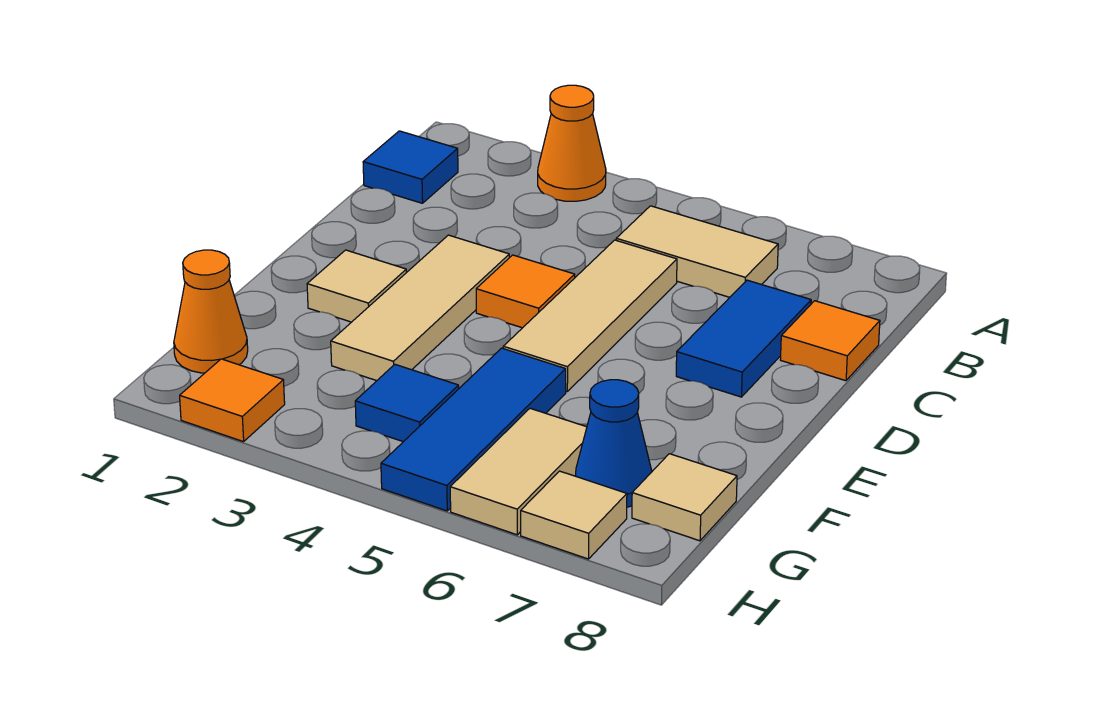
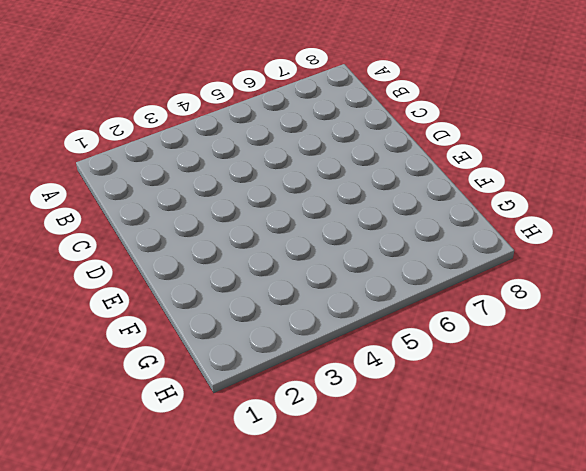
none -> orange 1x1 cone [538,85,606,201]
none -> blue 1x1 tile [363,131,458,203]
none -> tan 1x2 tile [616,206,778,297]

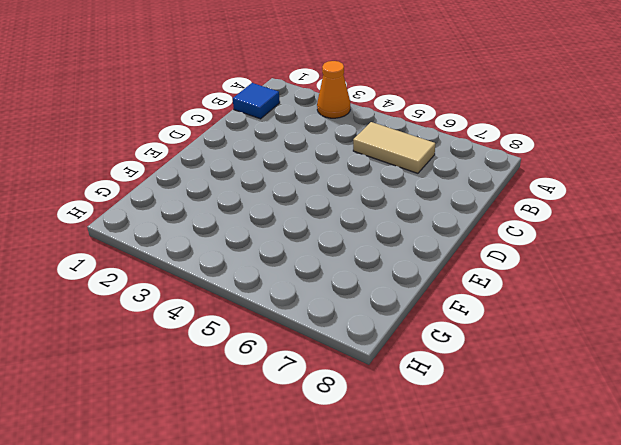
none -> tan 1x3 tile [503,240,677,391]
none -> blue 1x2 tile [676,280,811,397]
none -> orange 1x1 tile [780,301,880,381]

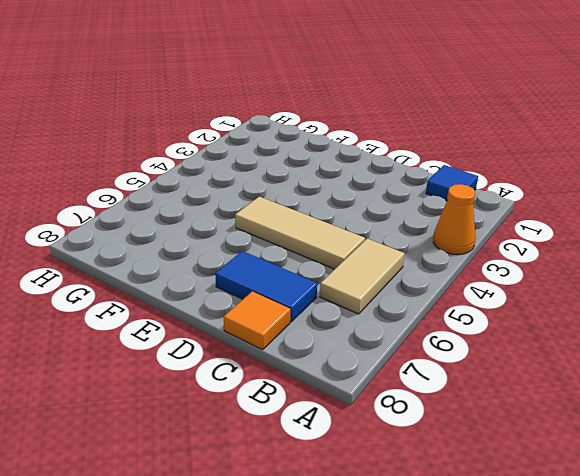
none -> tan 1x3 tile [331,235,509,381]
none -> orange 1x1 tile [476,255,575,328]
none -> tan 1x1 tile [307,250,406,322]

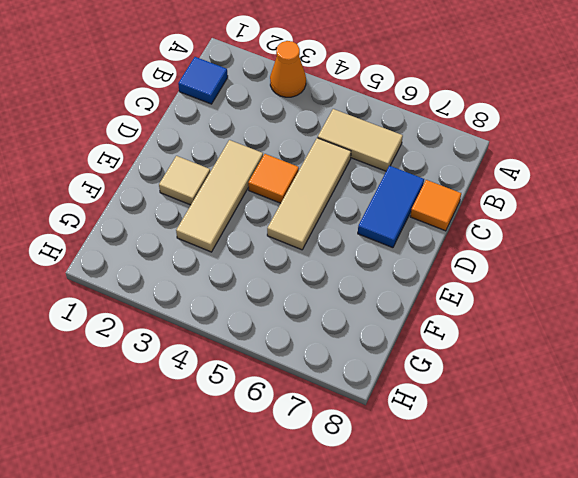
none -> blue 1x3 tile [381,348,566,511]
none -> orange 1x1 cone [174,250,248,373]
none -> blue 1x1 tile [355,364,459,442]

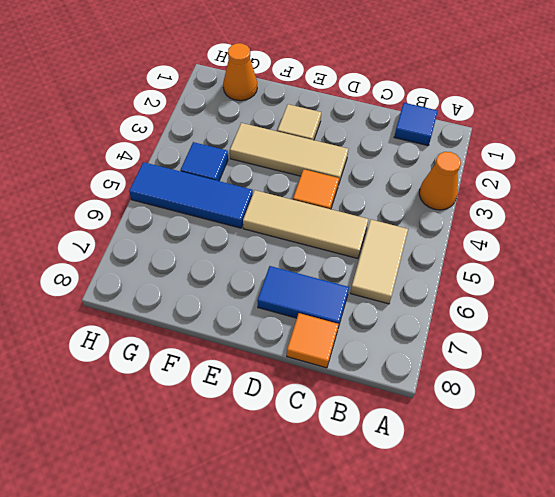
none -> tan 1x2 tile [450,408,587,535]
none -> blue 1x1 cone [575,380,652,507]
none -> tan 1x1 tile [632,454,737,541]

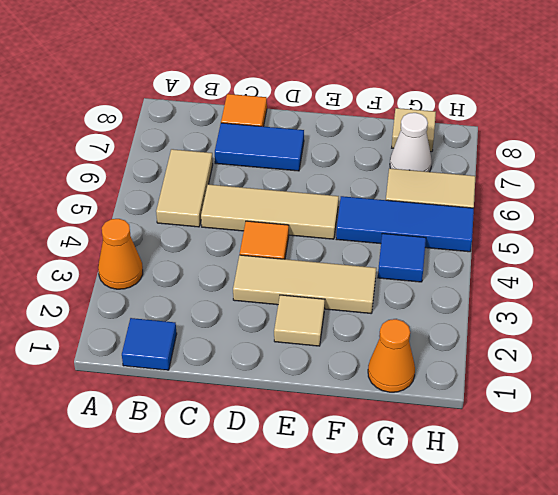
white 1x1 cone [390,113,432,172] -> blue 1x1 cone [575,380,652,507]
none -> orange 1x1 tile [180,359,285,442]
none -> tan 1x1 tile [521,471,627,559]

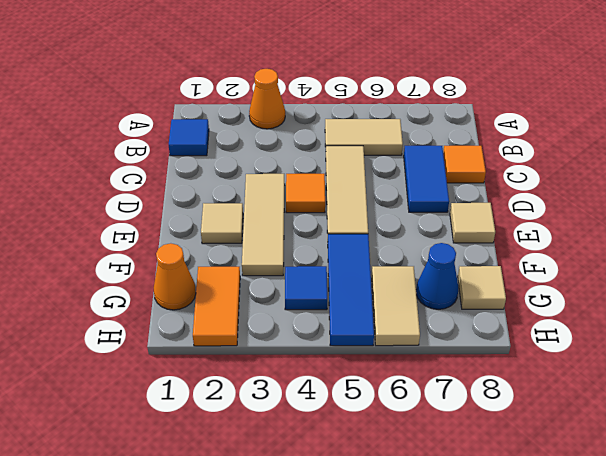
tan 1x1 tile [450,203,495,243] -> tan 1x1 tile moved to [521,471,627,559]
orange 1x2 tile [193,267,240,346] -> orange 1x1 tile [180,359,285,442]

